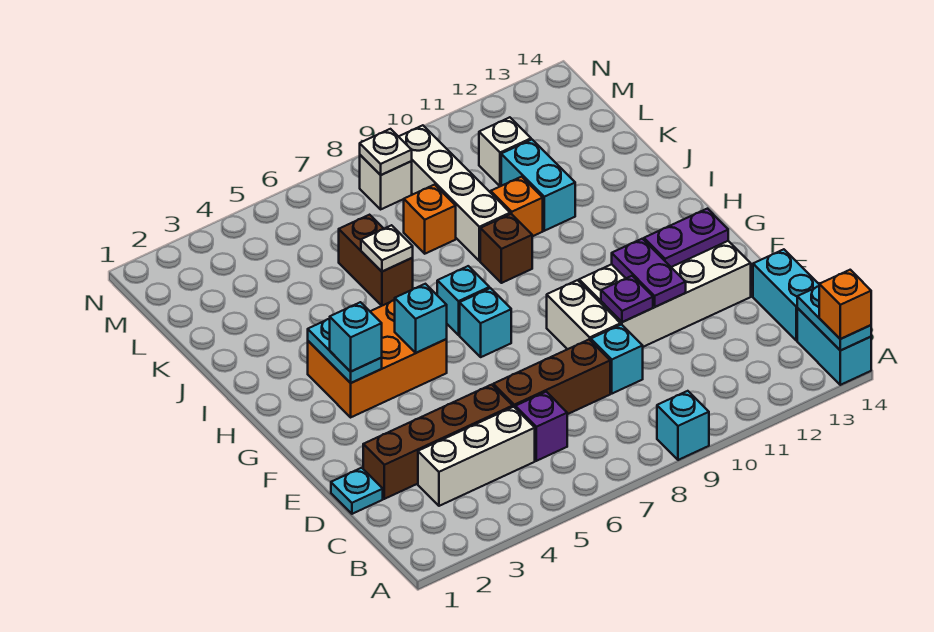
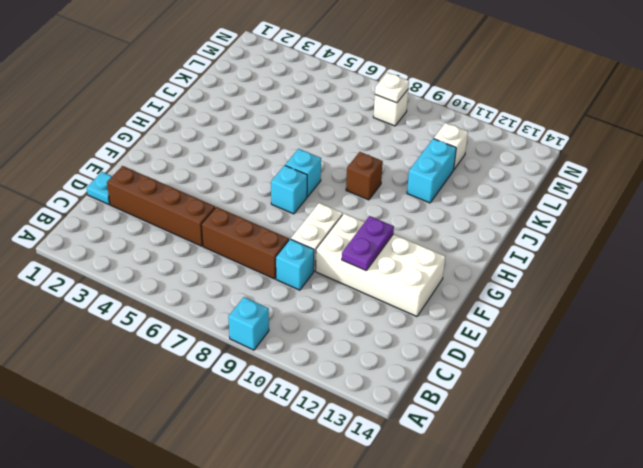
none -> cyan 1x2 brick [797,308,871,385]
none -> white 1x3 brick [418,407,535,506]
none -> purple 1x1 brick [515,392,567,461]
none -> cyan 1x2 brick [753,249,819,341]

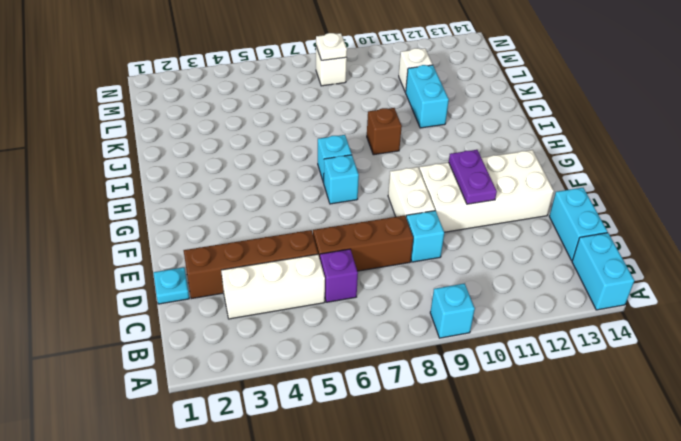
none -> orange 2x3 brick [308,300,447,417]
none -> brown 1x2 brick [339,215,413,306]
none -> white 1x4 brick [399,125,510,261]
none -> orange 1x1 brick [491,177,543,236]

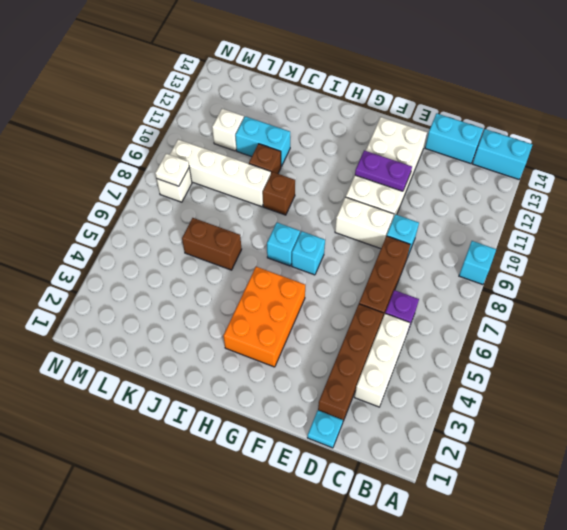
brown 1x1 brick [249,144,281,174] -> orange 1x1 brick [491,177,543,236]
none -> orange 1x1 brick [404,185,456,254]
none -> cyan 1x2 plate [797,286,871,351]
none -> purple 1x1 plate [601,276,653,322]
none -> purple 1x2 plate [644,209,728,267]

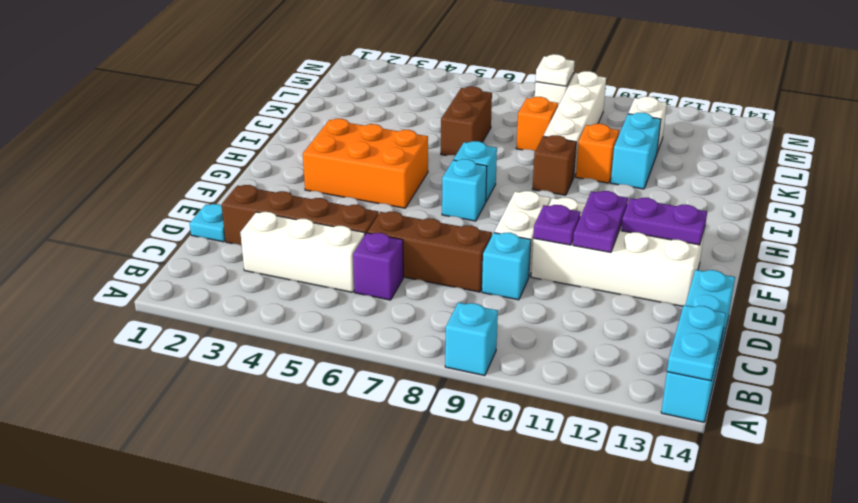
none -> cyan 1x2 plate [308,319,382,383]
none -> cyan 1x1 brick [395,284,447,353]
none -> white 1x1 plate [361,225,413,272]
none -> orange 1x1 brick [819,270,871,339]

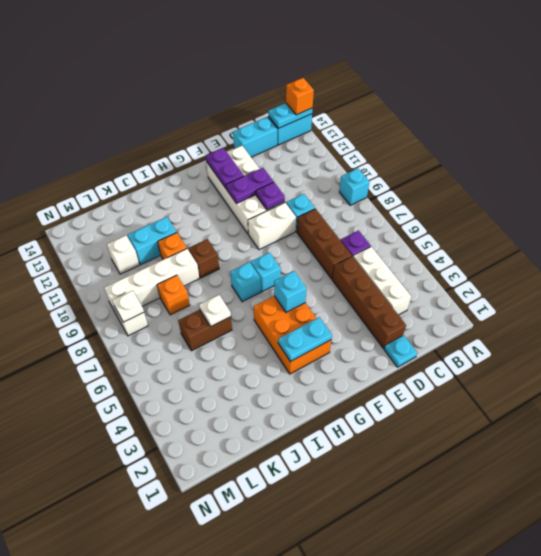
none -> cyan 1x1 brick [330,302,382,372]

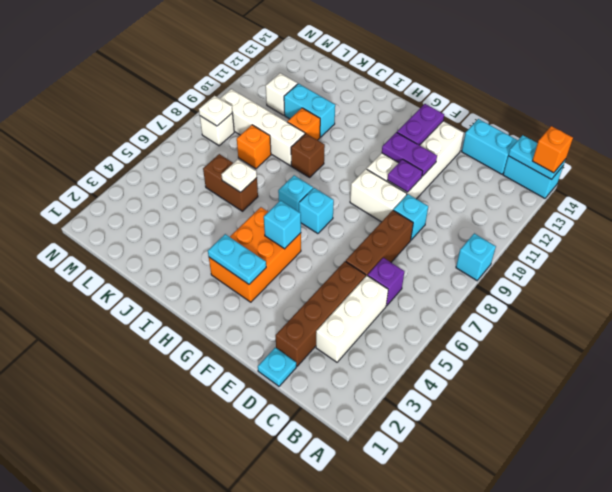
none -> cyan 1x1 brick [330,302,382,372]

